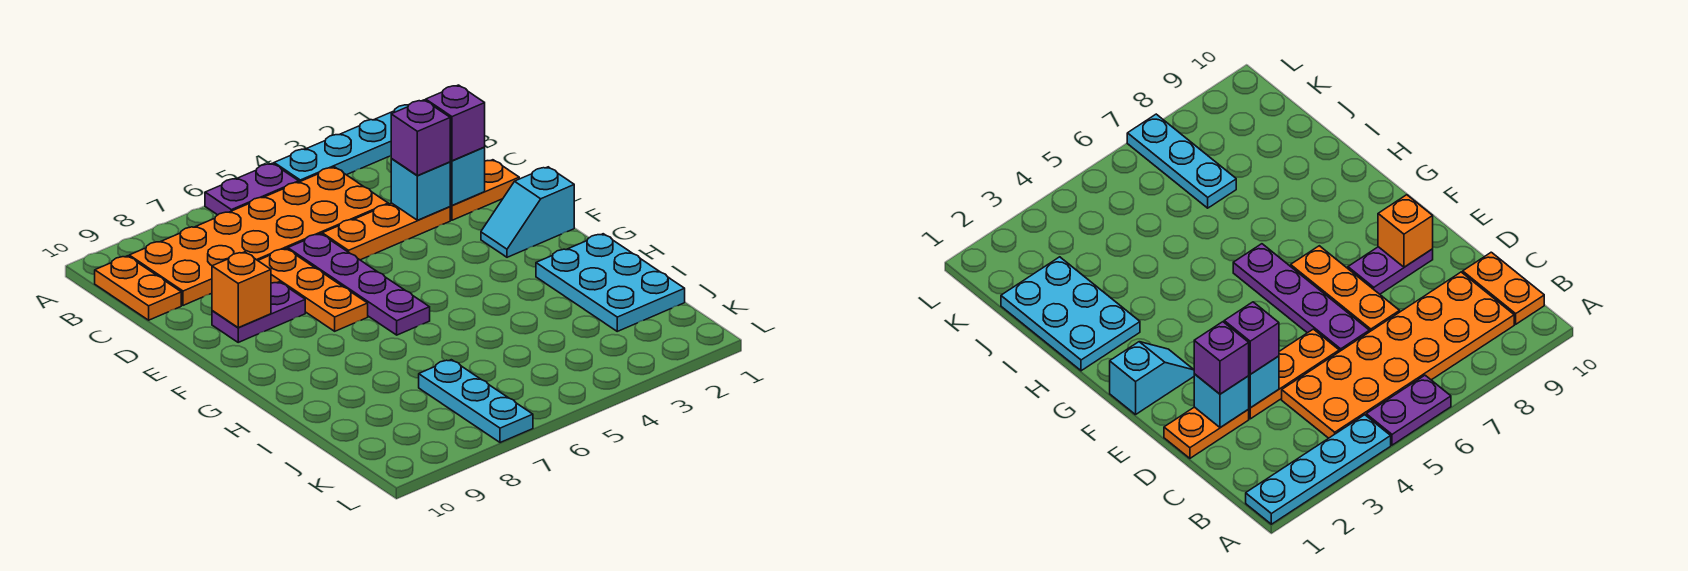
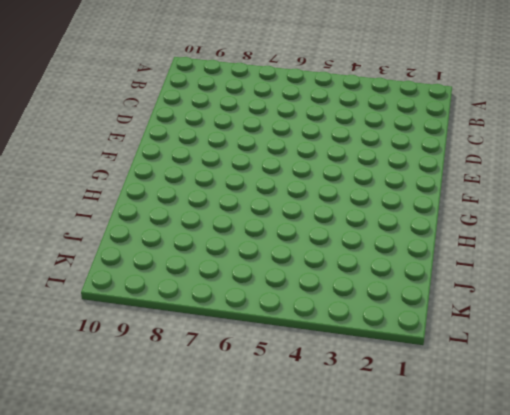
none -> cyan 1x4 plate [274,105,408,182]
none -> purple 1x2 plate [205,163,299,215]
none -> orange 2x6 plate [129,167,388,305]

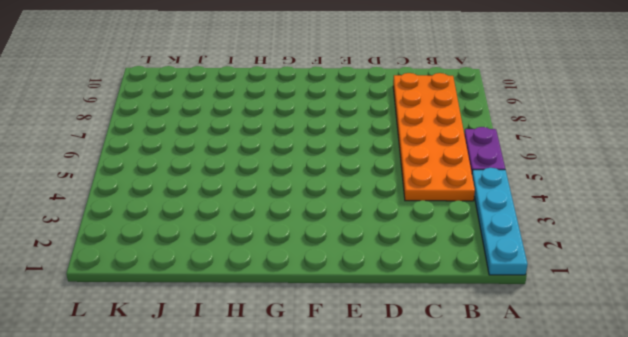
none -> orange 1x2 plate [95,256,181,320]
none -> orange 1x2 plate [450,160,519,220]
none -> orange 1x3 plate [322,203,450,260]

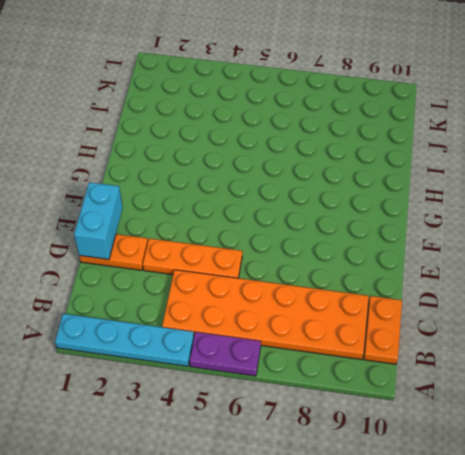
cyan 1x2 brick [74,182,123,259] -> none
none -> purple 1x4 plate [288,234,430,335]
none -> orange 1x3 plate [258,249,368,331]
none -> purple 1x2 plate [212,282,305,342]

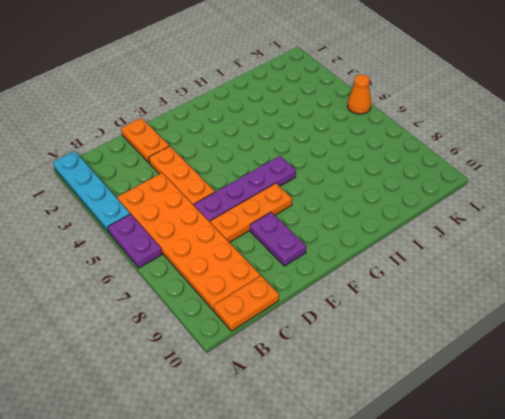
orange 1x1 cone [347,75,371,114] -> none
none -> cyan 1x2 slope [481,167,574,257]
none -> cyan 2x3 plate [536,234,685,331]
none -> cyan 1x3 plate [419,360,533,443]

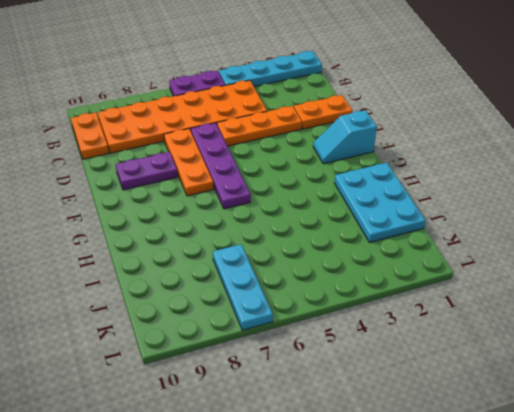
none -> cyan 1x1 brick [450,147,485,205]
none -> cyan 1x1 brick [391,159,450,220]
none -> orange 1x1 brick [212,252,271,328]

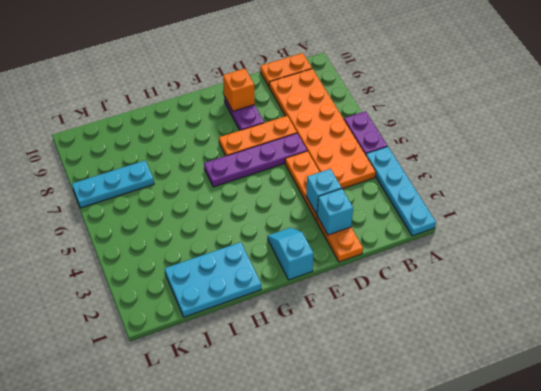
none -> purple 1x1 brick [426,85,485,161]
none -> purple 1x1 brick [391,100,450,176]

